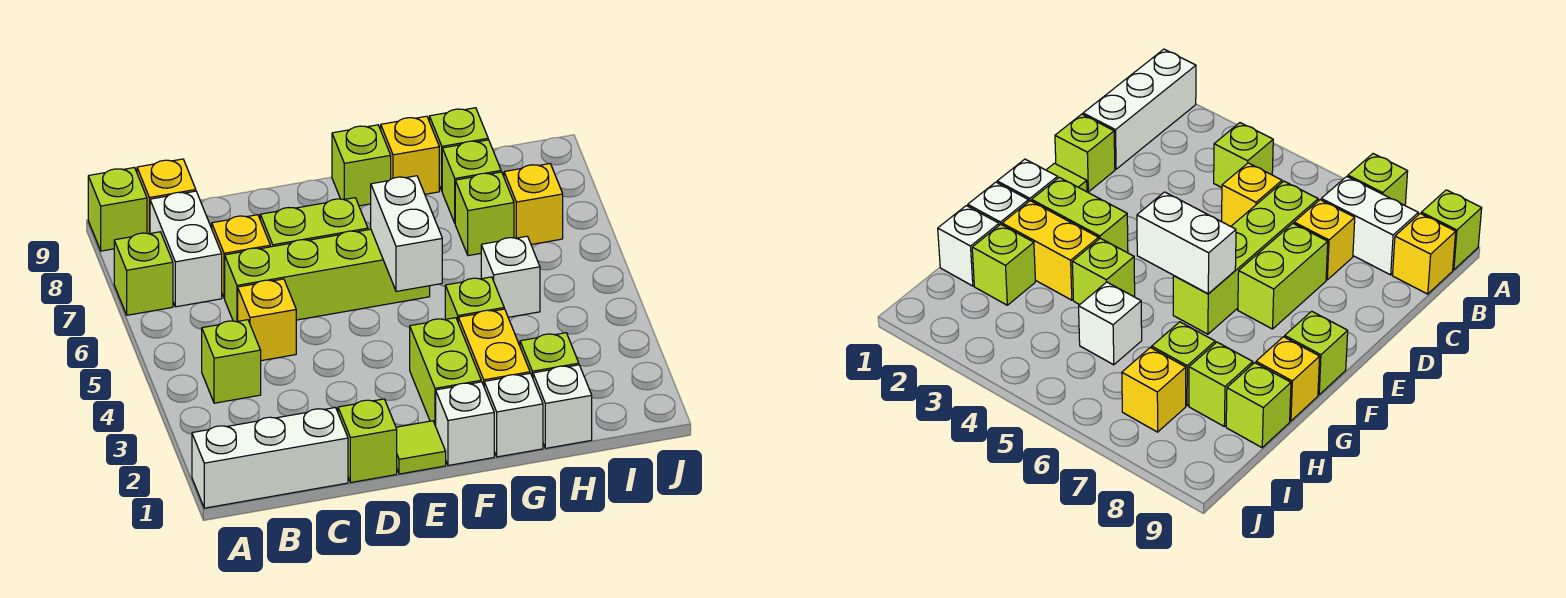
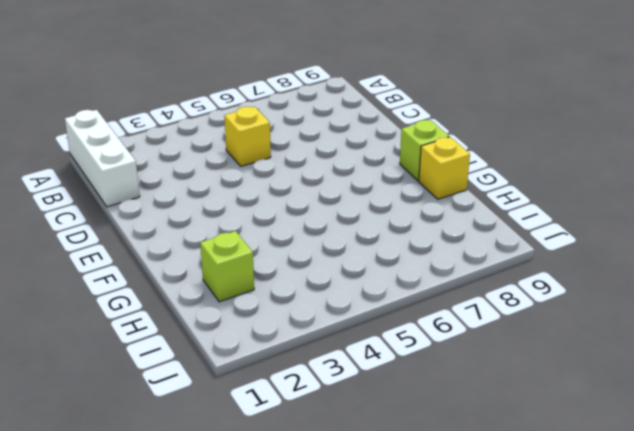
none -> lime 1x1 brick [114,232,173,315]
none -> lime 1x1 brick [88,168,147,251]
none -> lime 1x1 brick [202,320,261,403]

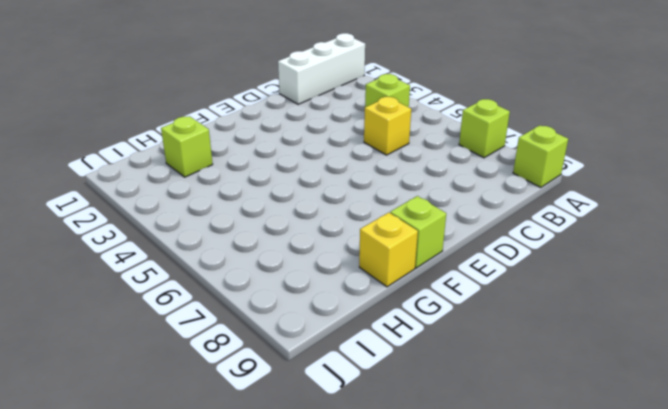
none -> white 1x2 brick [150,191,222,307]
none -> yellow 1x1 brick [137,159,196,234]
none -> lime 1x4 brick [225,229,430,322]

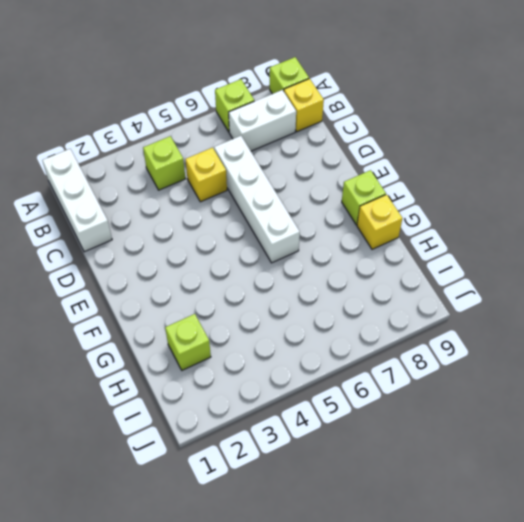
white 1x4 brick [214,136,300,263] -> lime 1x4 brick [225,229,430,322]
none -> yellow 1x1 brick [212,215,270,298]
none -> lime 1x1 brick [338,399,397,482]
none -> lime 1x2 brick [260,198,368,247]

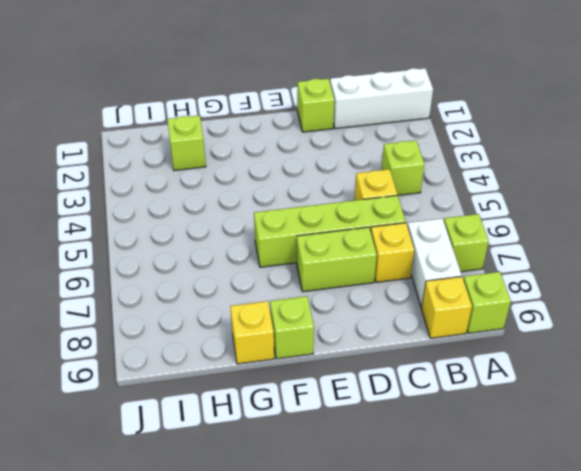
none -> lime 1x1 tile [396,421,446,474]
none -> white 1x1 brick [436,382,494,465]
none -> lime 1x2 brick [410,318,481,426]

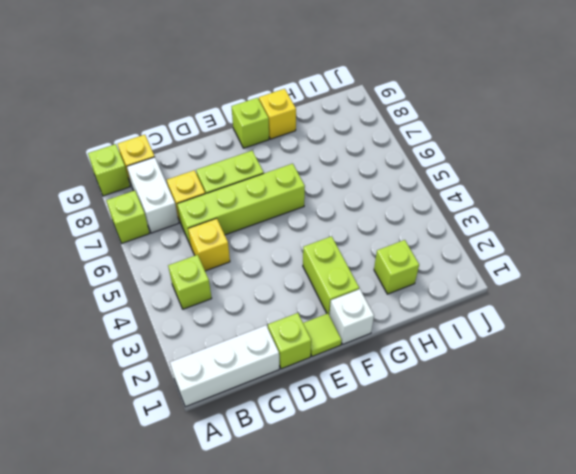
none -> white 1x1 brick [484,373,543,457]
none -> yellow 1x2 brick [458,309,530,385]
none -> lime 1x1 brick [445,277,504,321]

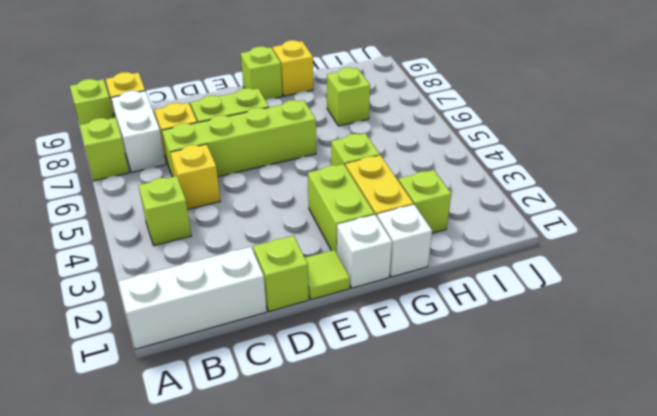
none -> white 1x1 brick [533,365,592,448]
none -> white 1x1 brick [481,236,540,317]
none -> lime 1x1 brick [442,140,501,223]

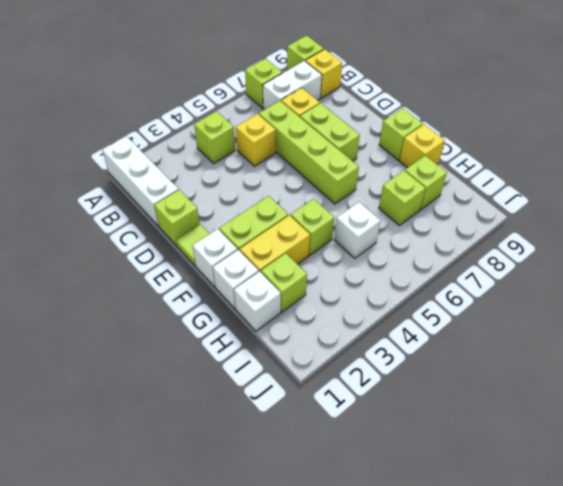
none -> lime 1x1 brick [429,108,488,190]
none -> yellow 1x1 brick [504,164,563,245]
none -> white 1x2 brick [371,176,442,291]

